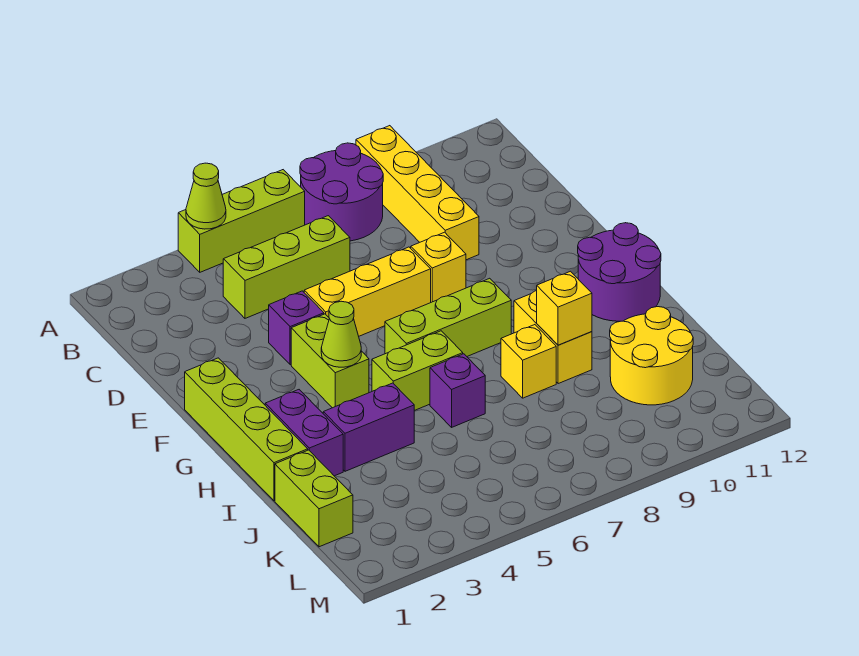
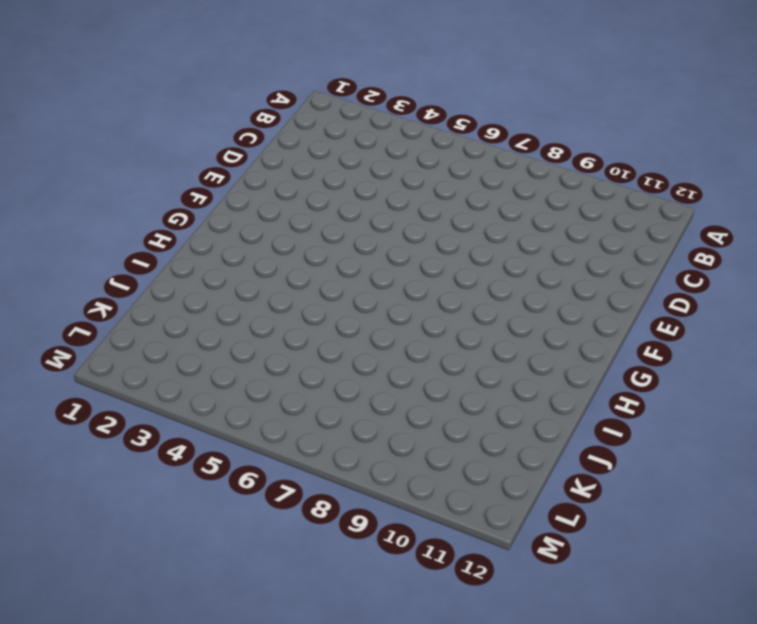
none -> lime 1x3 brick [178,170,305,272]
none -> purple 2x2 round brick [300,143,383,241]
none -> yellow 1x4 brick [356,126,479,260]

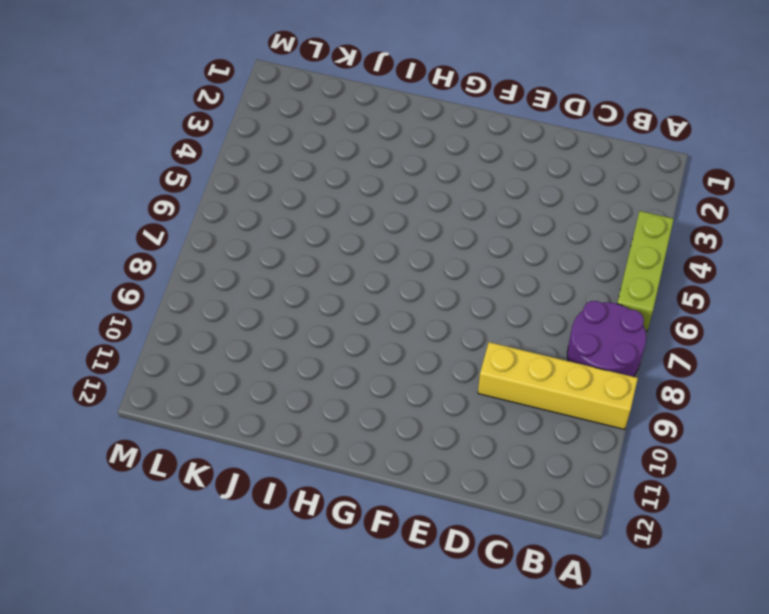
none -> lime 1x3 brick [223,216,350,318]
none -> purple 1x1 brick [269,291,324,365]
none -> yellow 1x3 brick [304,247,431,336]

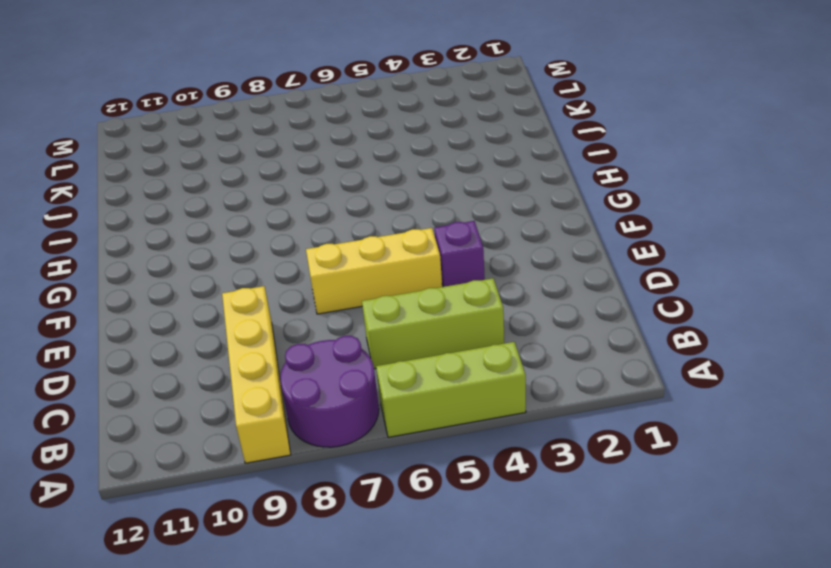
none -> yellow 1x1 brick [411,232,466,302]
none -> lime 1x4 brick [185,358,308,501]
none -> lime 1x2 brick [291,314,369,408]

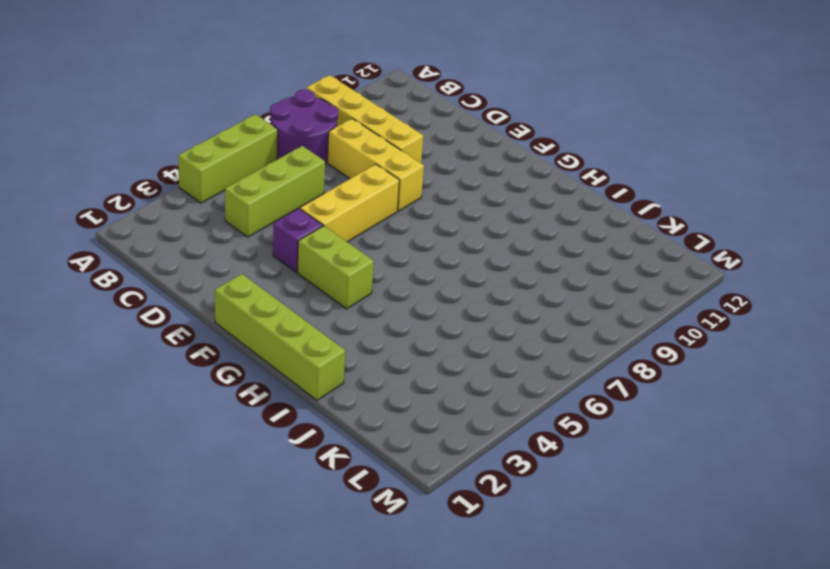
yellow 1x3 brick [327,119,424,211] -> yellow 1x1 brick [411,232,466,302]
none -> lime 1x3 brick [385,278,511,356]
none -> purple 2x2 round brick [578,223,661,321]
none -> purple 1x2 brick [265,390,343,476]

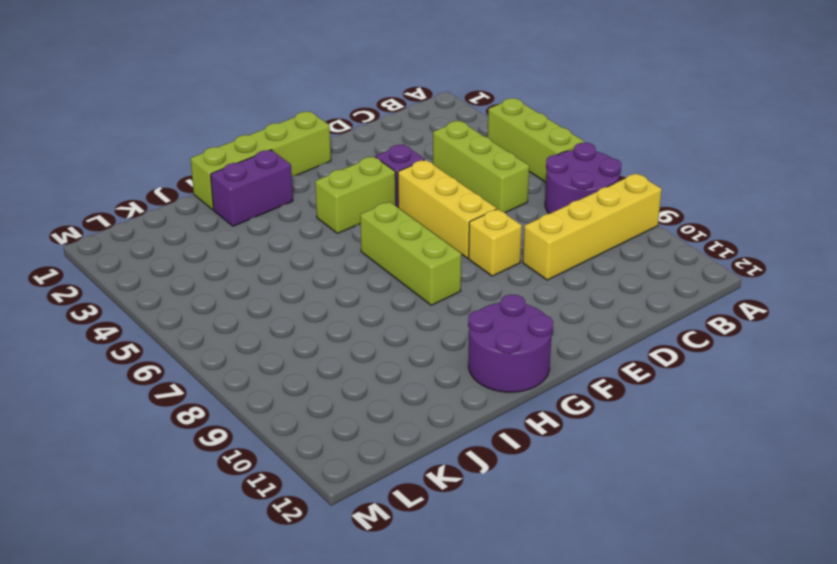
none -> lime 1x2 brick [372,331,463,411]
none -> yellow 1x2 brick [514,291,592,384]
none -> purple 1x2 brick [323,383,414,471]

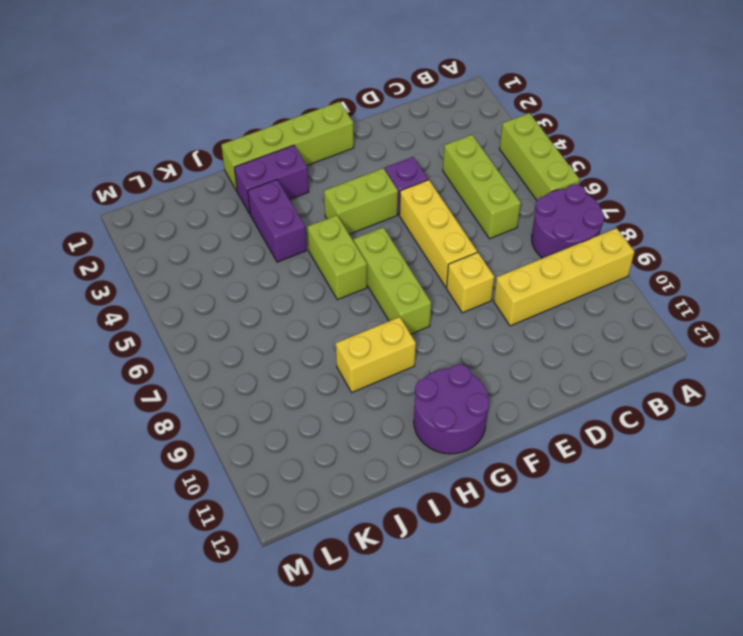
none -> purple 1x1 brick [430,354,485,427]
none -> yellow 1x1 brick [501,325,556,398]
none -> lime 1x2 brick [275,450,353,547]

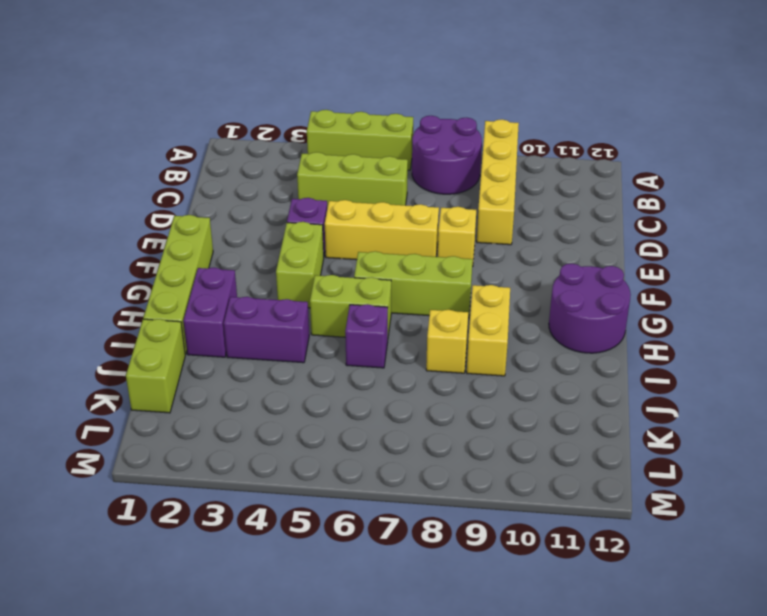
none -> yellow 2x2 round brick [610,307,693,405]
none -> lime 1x1 cone [186,163,226,229]
none -> lime 1x1 cone [321,301,361,367]

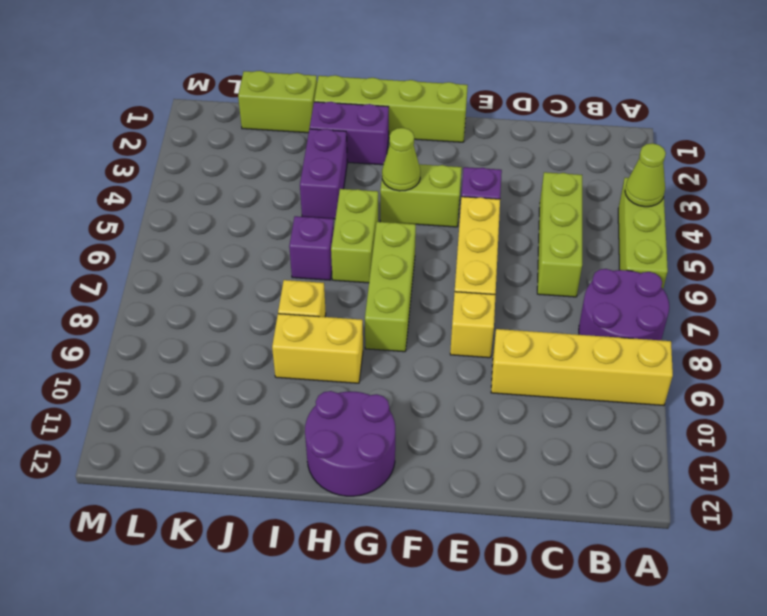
none -> yellow 2x2 round brick [610,307,693,405]
none -> yellow 1x1 brick [537,271,592,345]

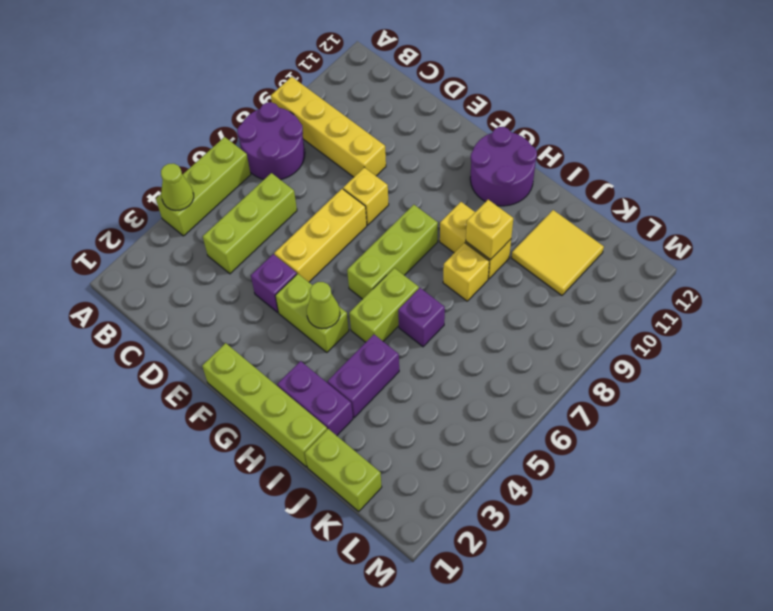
yellow 2x2 tile [512,210,604,295] -> yellow 2x2 round brick [610,307,693,405]

